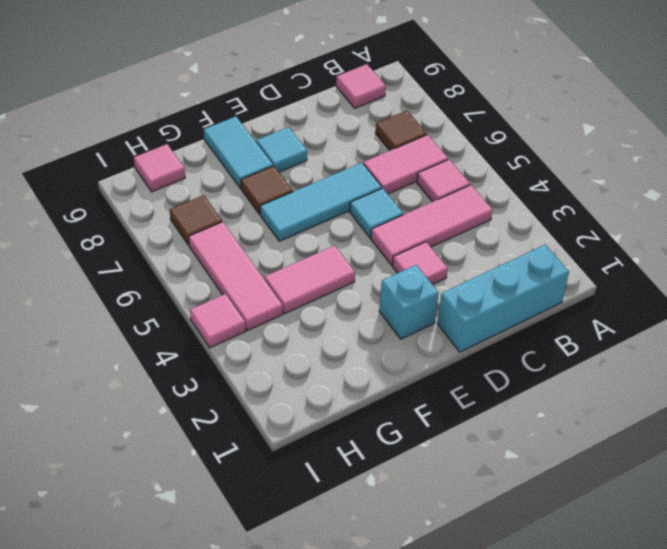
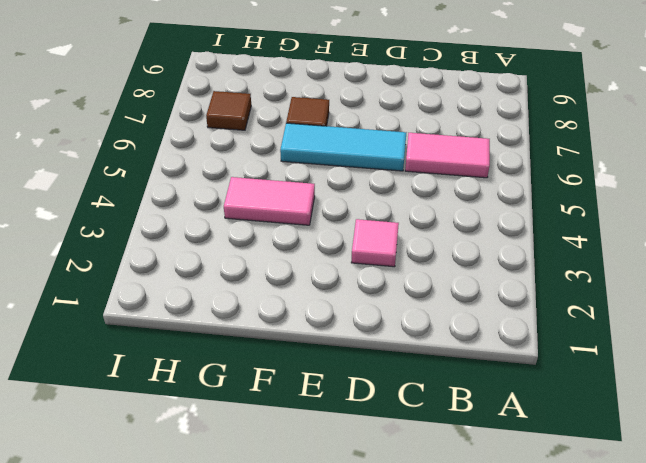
none -> cyan 1x3 brick [437,245,569,352]
none -> pink 1x3 tile [371,185,493,265]
none -> pink 1x1 tile [417,160,470,202]

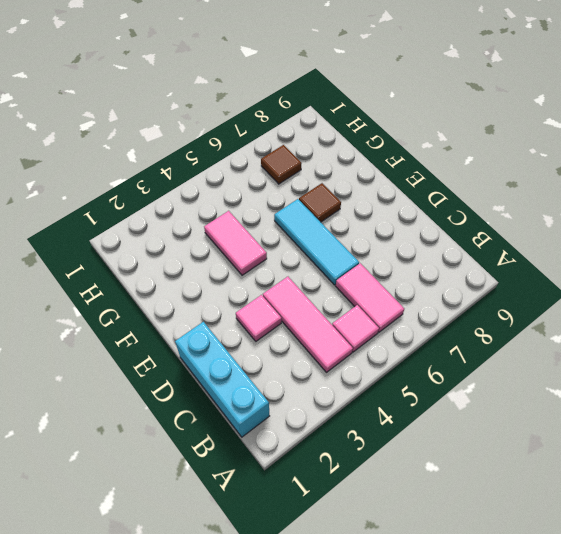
none -> brown 1x1 tile [376,111,427,150]
none -> pink 1x1 tile [336,64,386,108]
none -> cyan 1x1 tile [350,188,403,238]

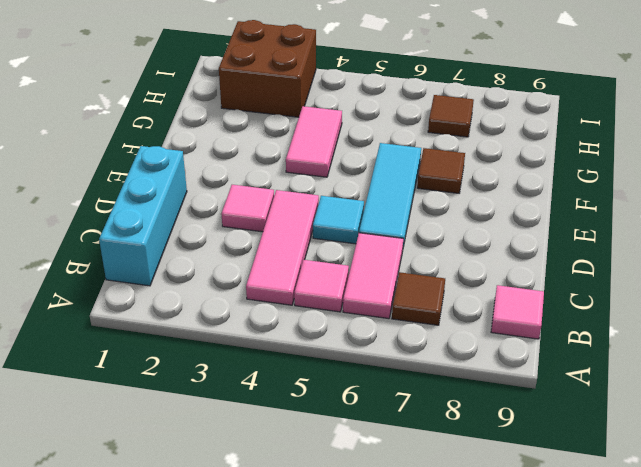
brown 2x2 brick [219,20,316,117] -> none
none -> cyan 1x1 brick [379,265,439,339]
none -> cyan 1x1 tile [256,127,307,172]
none -> cyan 1x2 tile [204,117,273,188]

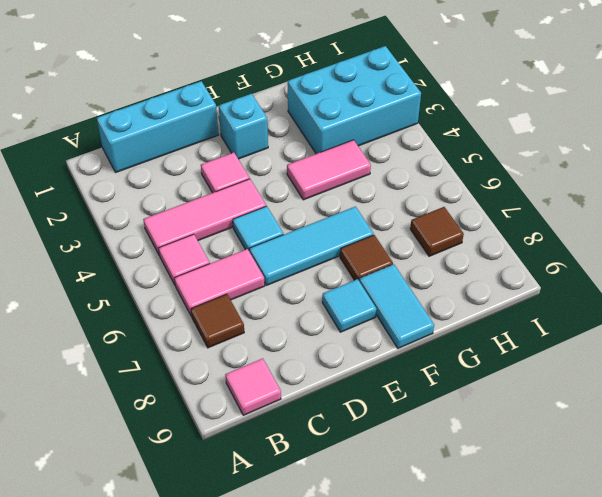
cyan 2x3 brick [288,46,421,154] -> none
none -> pink 1x3 tile [189,222,283,331]
none -> pink 1x1 tile [134,144,185,192]
none -> pink 1x1 tile [190,294,246,348]

